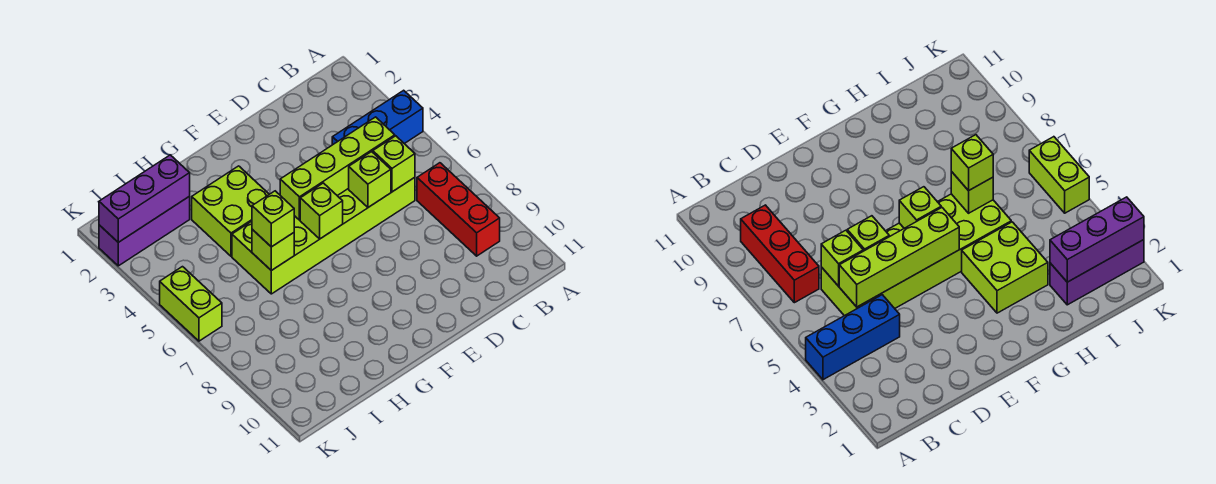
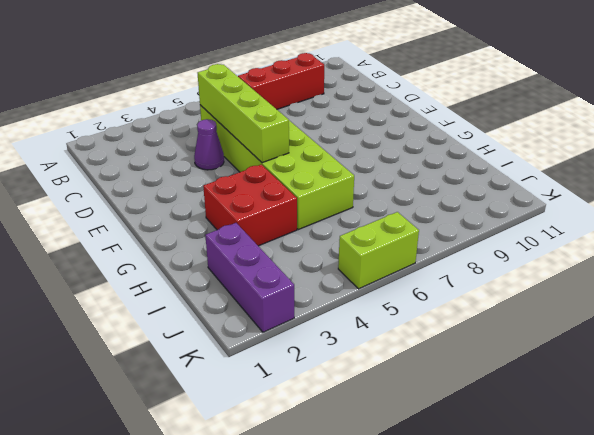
purple 1x1 cone [194,119,224,170] -> none
red 2x2 brick [203,165,297,246] -> lime 2x2 brick [192,166,269,256]
none -> blue 1x3 brick [332,90,423,145]
none -> lime 1x1 brick [373,136,415,192]
none -> lime 1x1 brick [349,152,391,207]

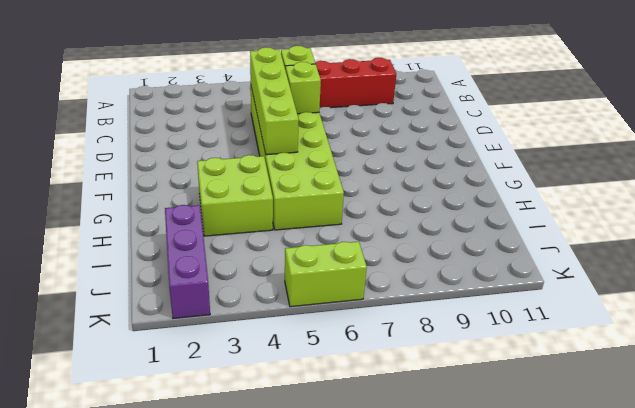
none -> blue 1x3 brick [332,90,423,145]
none -> lime 1x1 brick [300,183,343,239]
none -> lime 1x1 brick [252,230,294,271]

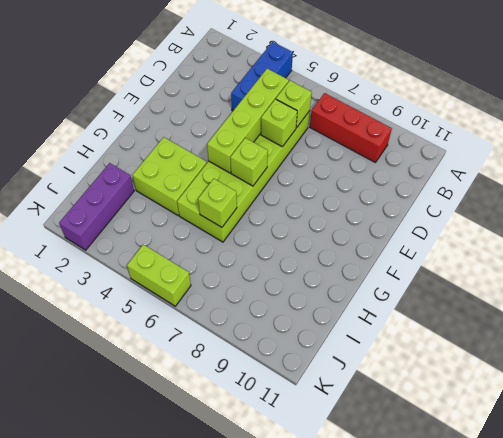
none -> purple 1x3 brick [99,155,190,242]
none -> lime 1x1 brick [252,191,294,247]

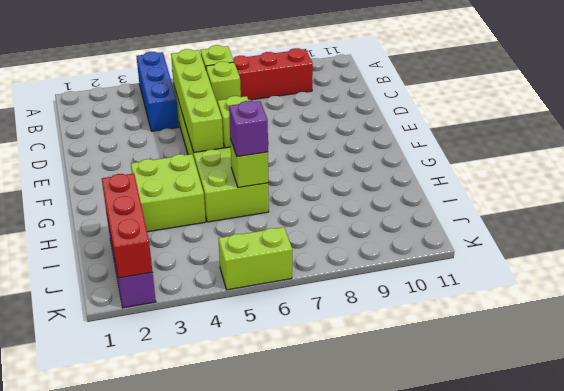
purple 1x1 brick [229,101,268,157] -> lime 1x1 brick [252,191,294,247]
red 1x3 brick [102,174,152,278] -> purple 1x3 brick [99,155,190,242]

